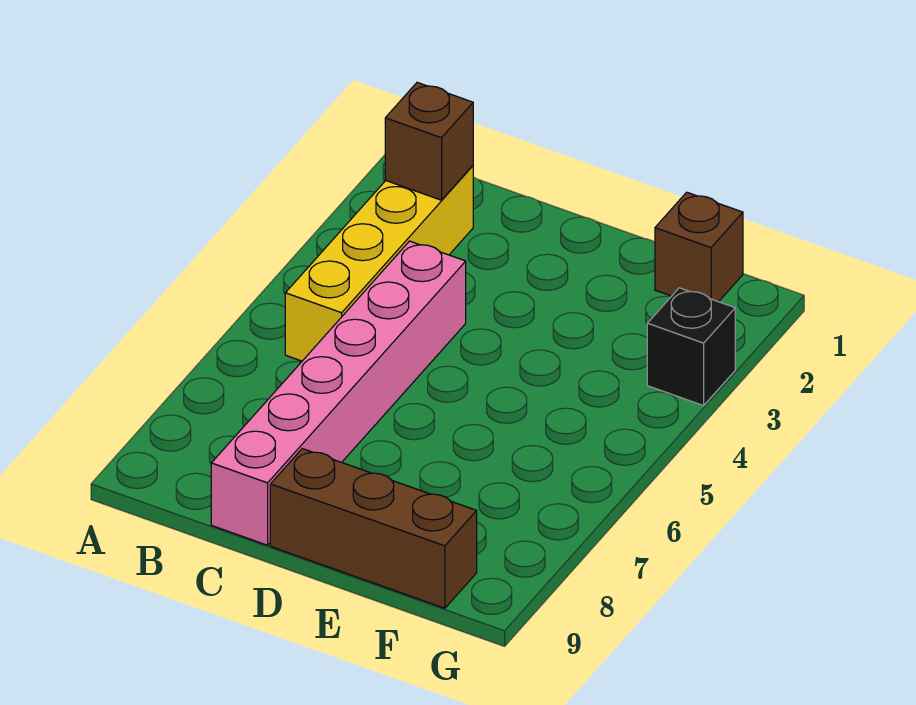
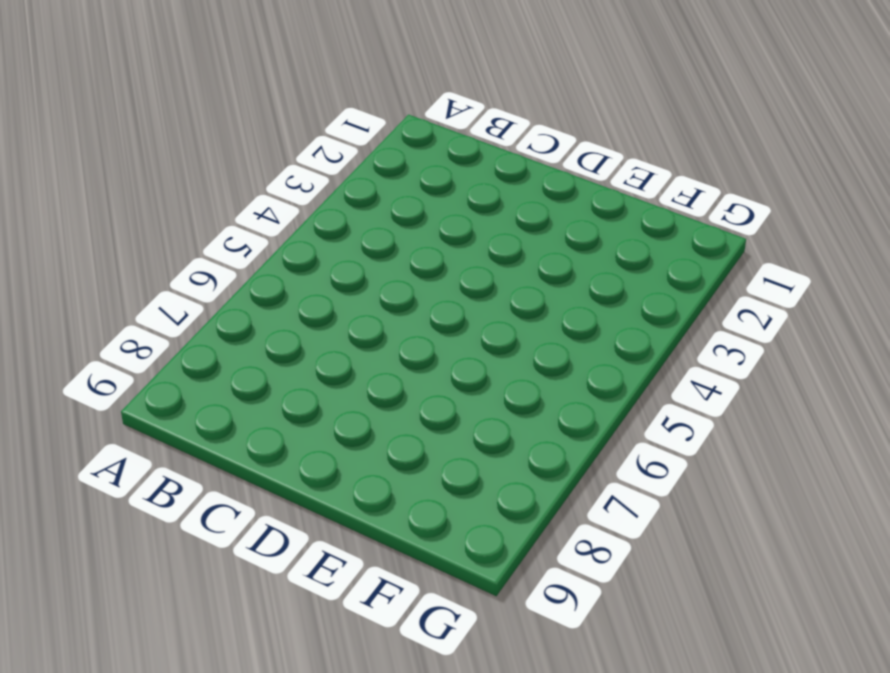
none -> yellow 1x4 brick [285,166,473,361]
none -> pink 1x6 brick [211,241,466,545]

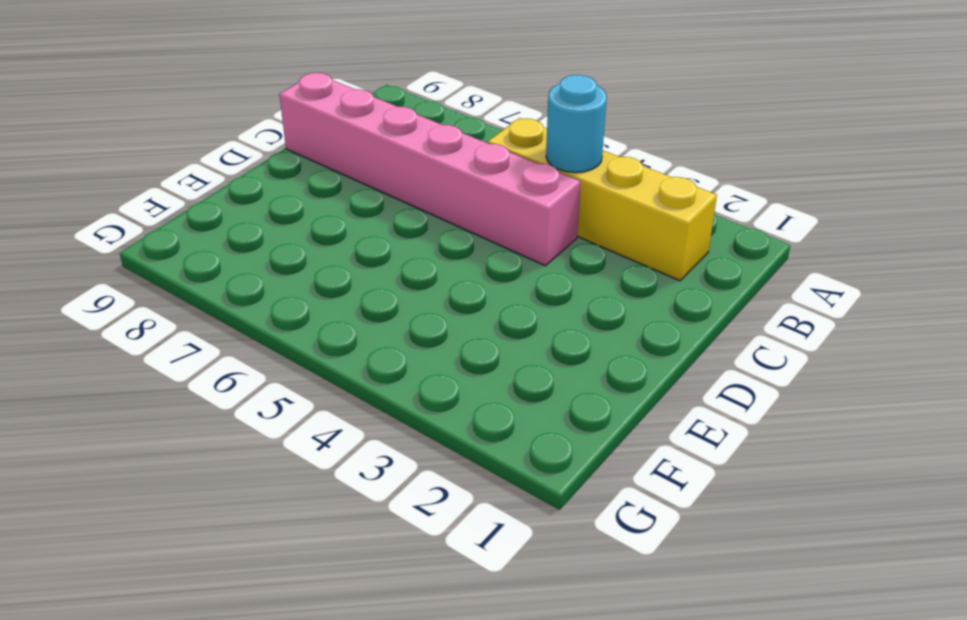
cyan 1x1 round brick [546,75,607,173] -> none
none -> brown 1x3 brick [270,449,477,608]
none -> brown 1x1 brick [655,192,743,302]

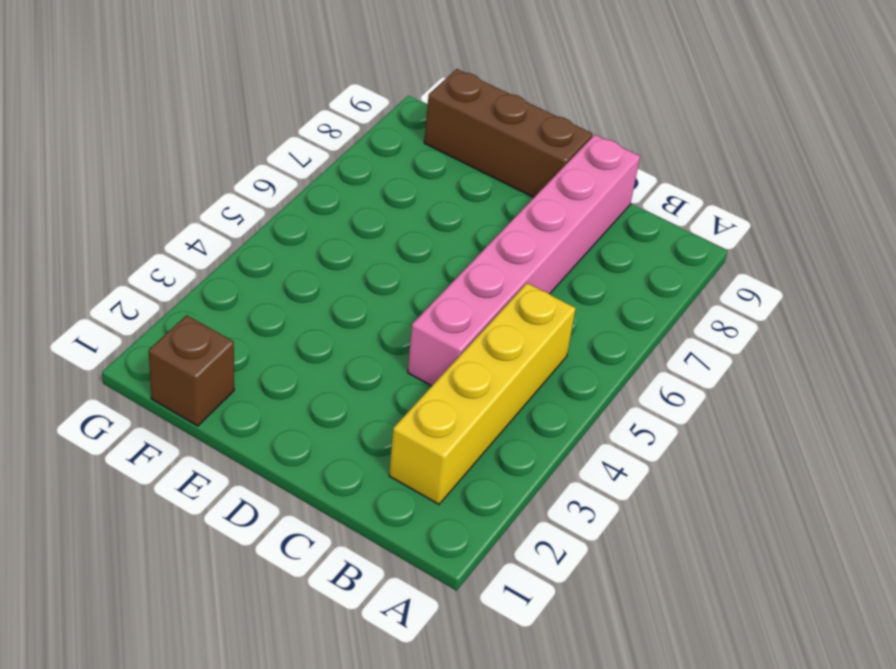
none -> black 1x1 brick [647,288,735,406]
none -> brown 1x1 brick [385,83,473,200]

